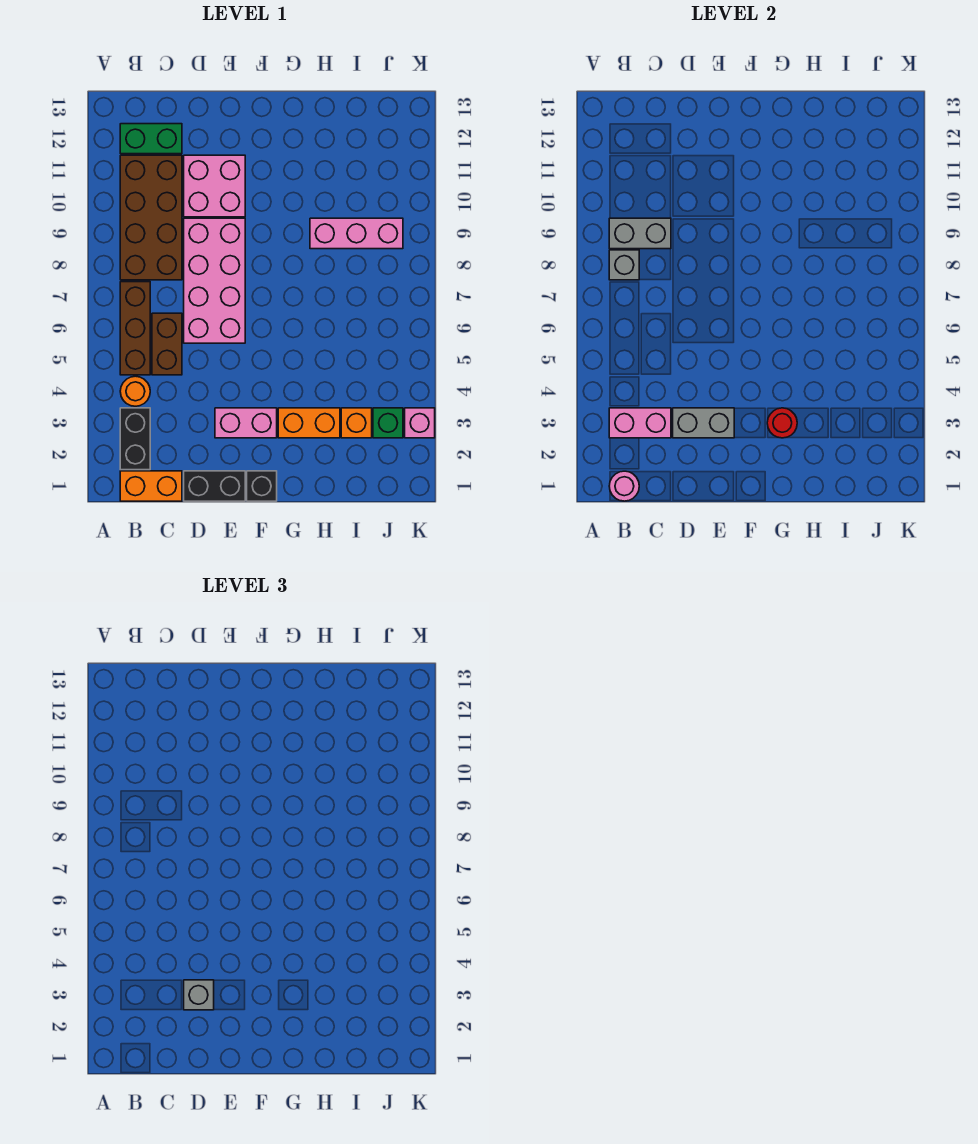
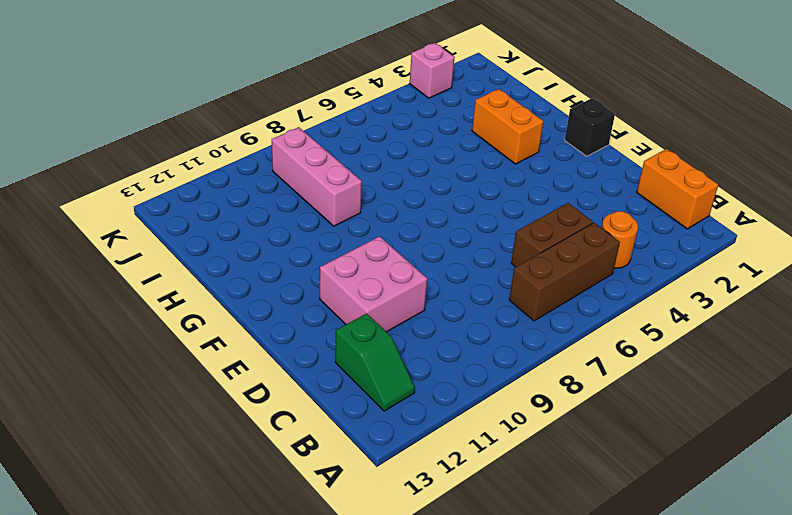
green 1x2 slope [335,313,415,411] -> green 1x2 brick [120,124,182,154]
none -> black 1x2 brick [120,408,150,470]
none -> brown 2x4 brick [120,155,182,280]
none -> black 1x2 brick [184,471,245,501]

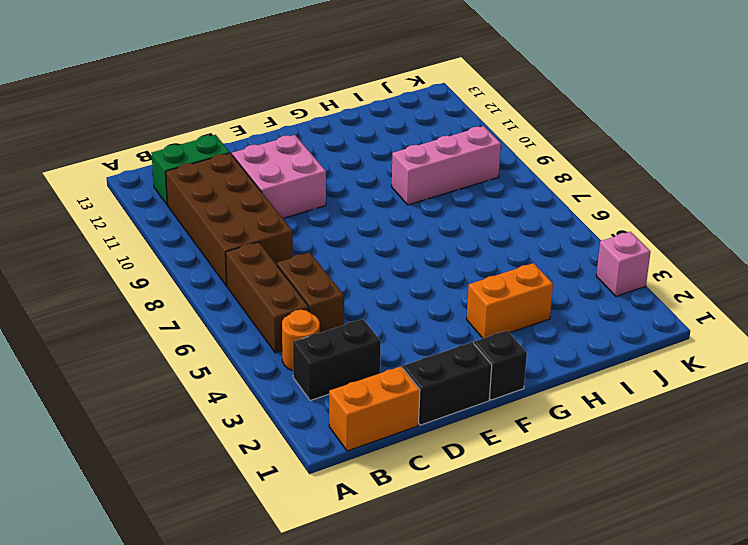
black 1x2 brick [293,319,381,401] -> black 1x2 brick turned to [120,408,150,470]
none -> pink 2x4 brick [184,218,245,343]
none -> pink 1x2 brick [215,408,277,438]
none -> orange 1x1 brick [341,408,372,438]

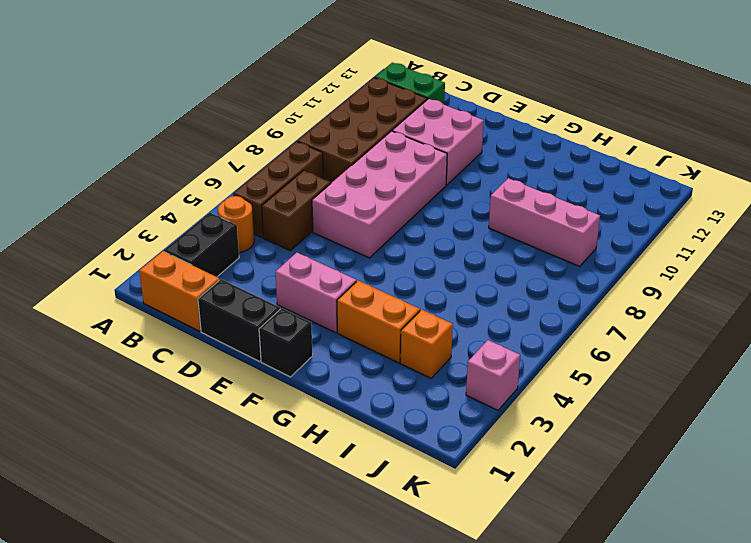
none -> green 1x1 brick [373,408,403,438]
none -> pink 1x1 round brick [609,471,639,501]
none -> pink 1x2 brick [609,408,671,438]

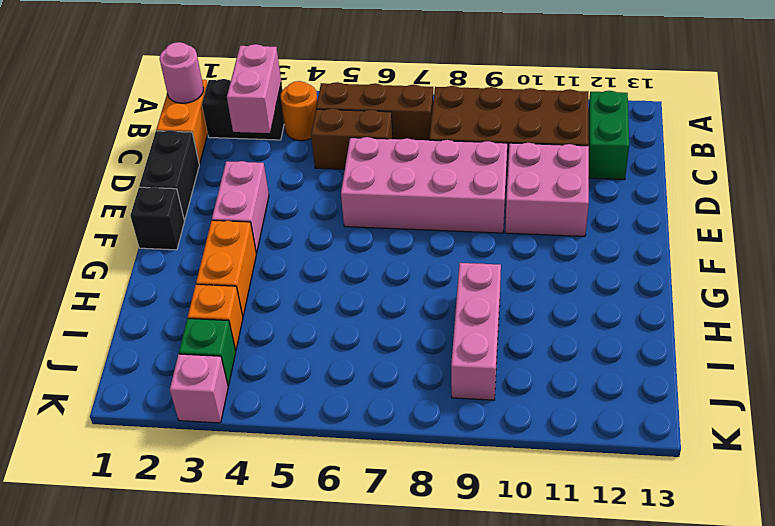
none -> grey 1x1 brick [609,250,639,280]
none -> grey 1x2 brick [609,218,671,249]
none -> grey 1x2 brick [673,408,734,438]

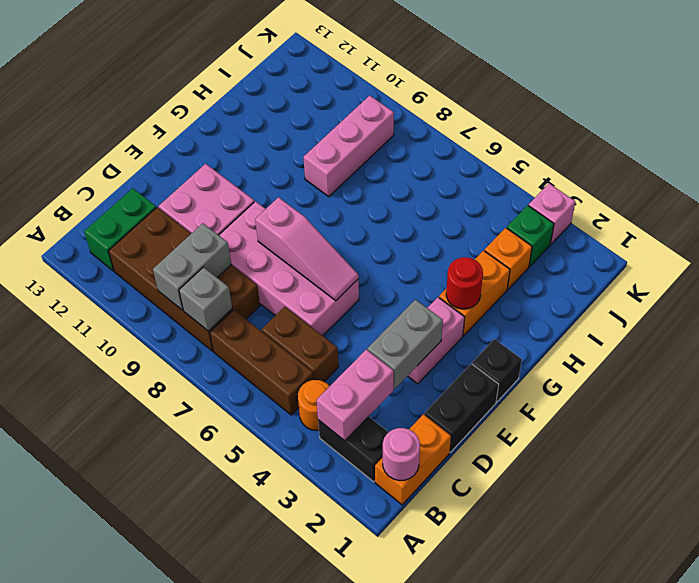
pink 1x3 slope [255,197,359,301] -> none
none -> grey 1x1 brick [184,980,214,1010]

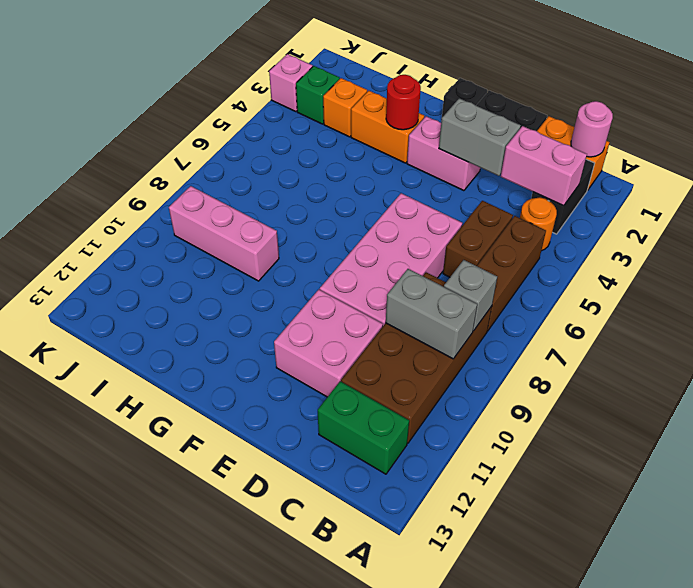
none -> grey 1x1 brick [184,980,214,1010]

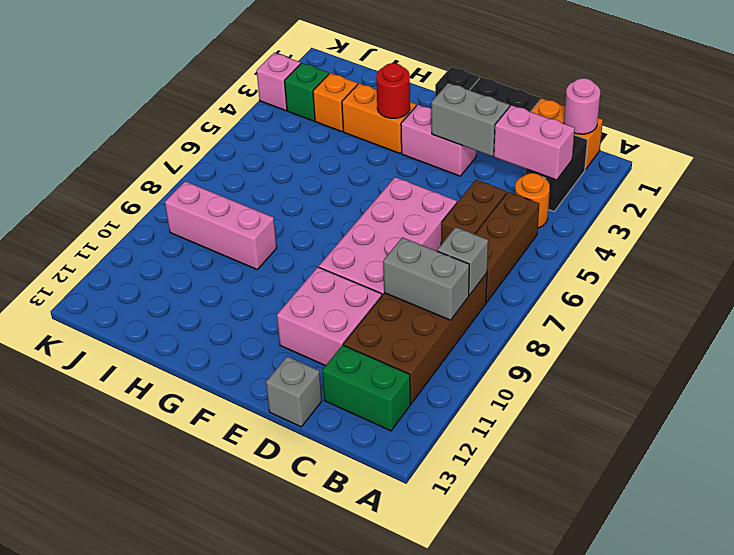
grey 1x1 brick [266,356,322,427] -> grey 1x1 brick moved to [184,980,214,1010]

